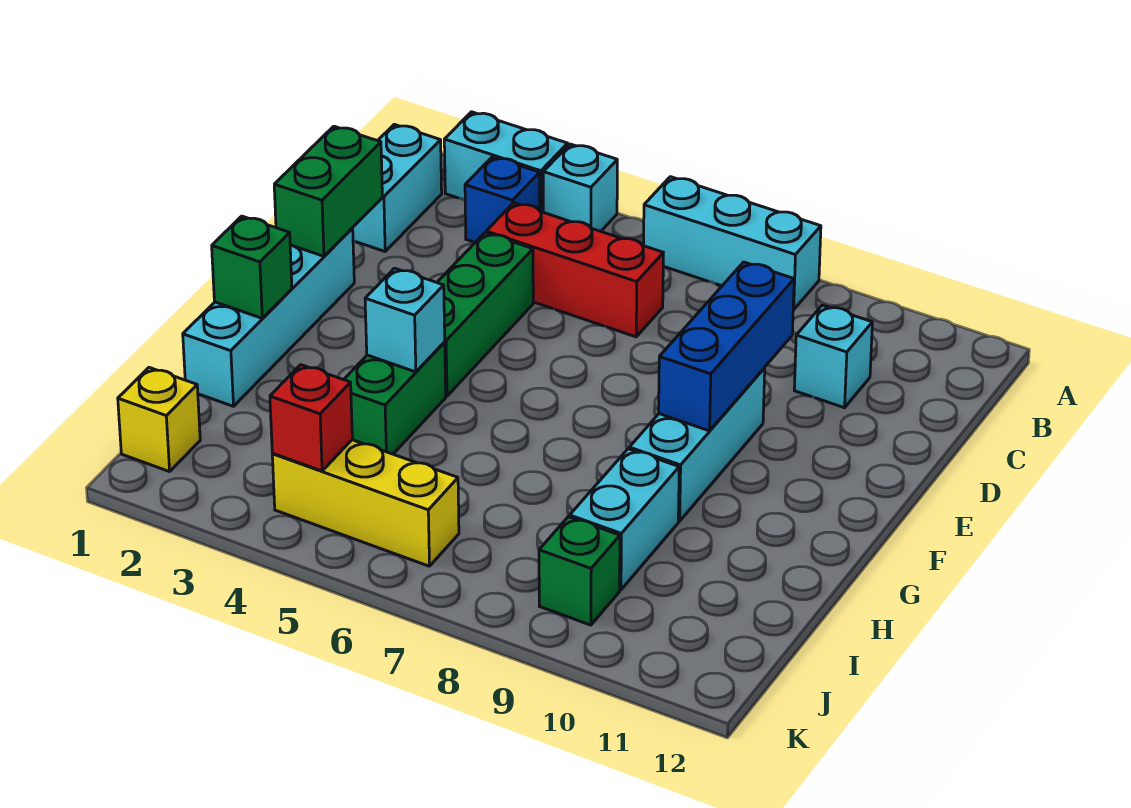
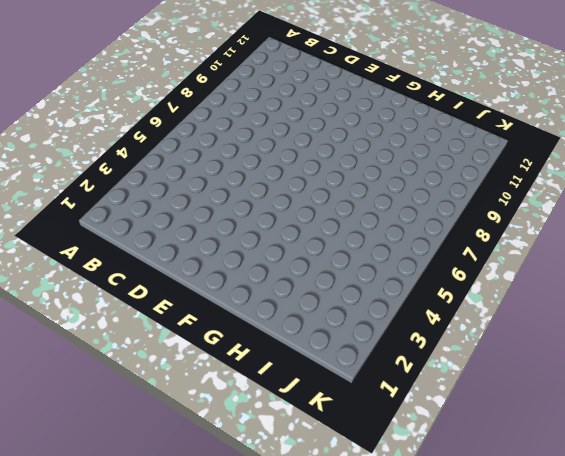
none -> cyan 1x2 brick [444,112,568,212]
none -> cyan 1x1 brick [543,144,617,231]
none -> cyan 1x3 brick [644,177,821,309]

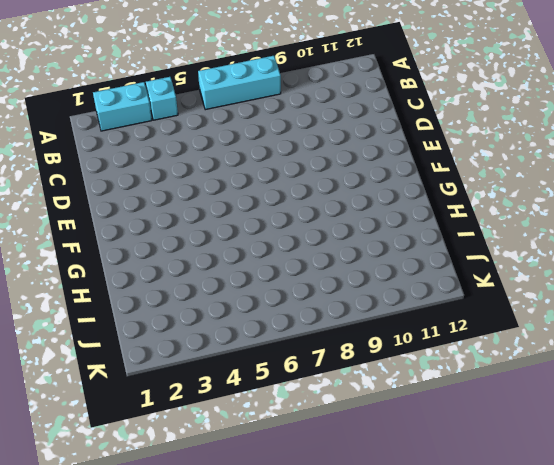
none -> cyan 1x2 brick [353,124,442,251]
none -> blue 1x1 brick [465,157,540,242]
none -> red 1x3 brick [486,203,663,337]

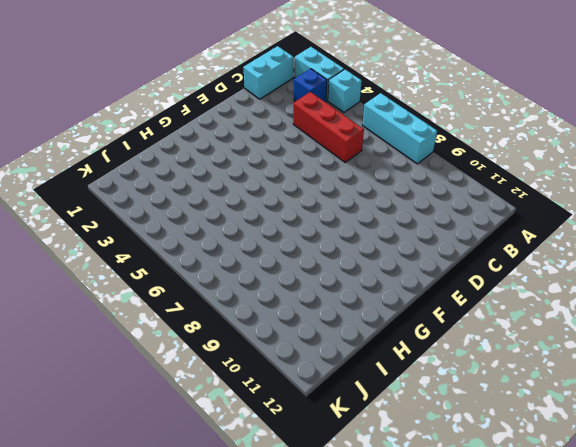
none -> cyan 1x1 brick [794,305,872,408]
none -> green 1x3 brick [437,233,533,396]
none -> cyan 1x4 brick [183,228,354,406]

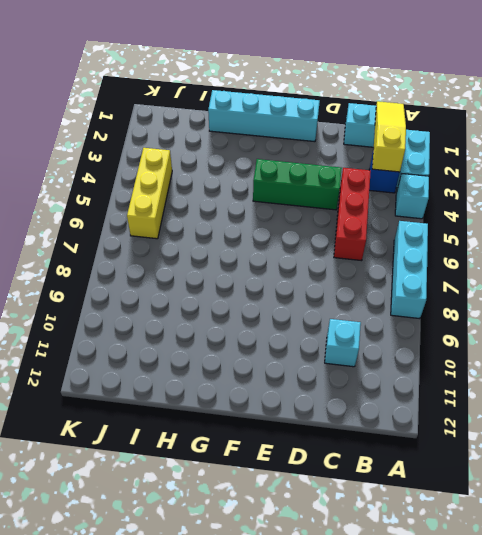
yellow 1x3 slope [372,101,406,172] -> none
none -> cyan 1x3 brick [629,368,765,521]
none -> green 1x2 brick [344,342,446,454]
none -> cyan 1x2 brick [570,449,679,590]

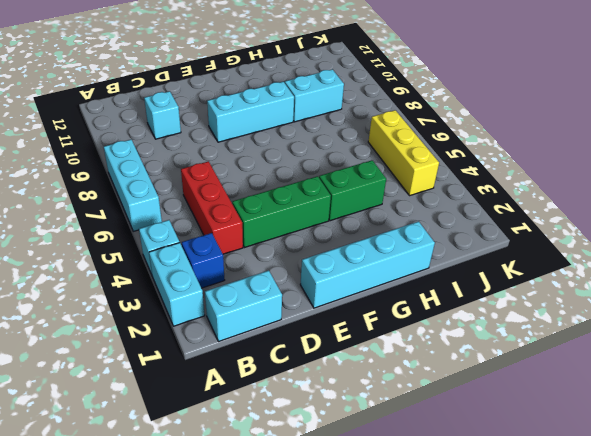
none -> yellow 1x1 brick [118,368,200,472]
none -> green 1x1 brick [539,517,620,625]
none -> green 1x2 brick [274,126,382,256]

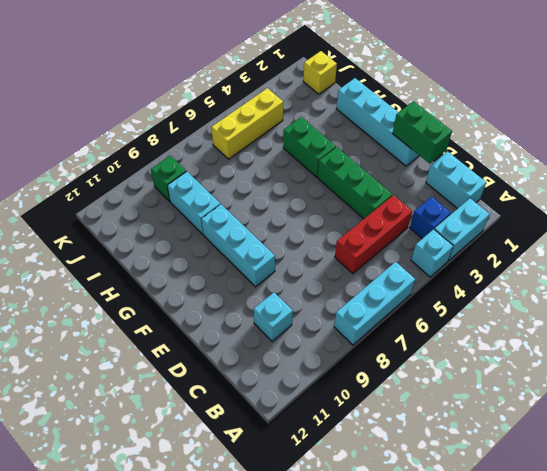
none -> blue 1x3 brick [659,262,794,431]
none -> green 1x1 brick [212,216,292,318]
none -> cyan 1x1 brick [365,268,445,372]

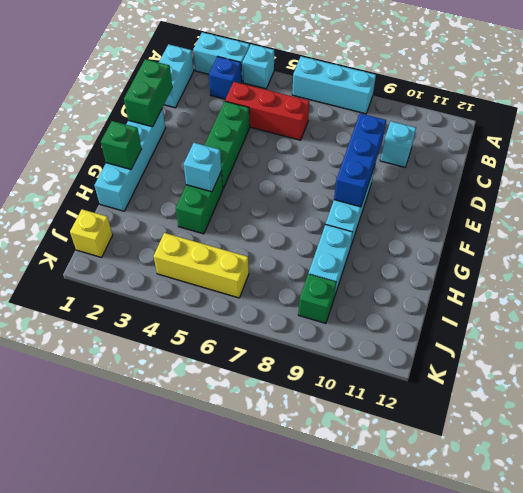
none -> red 1x1 brick [270,365,352,471]

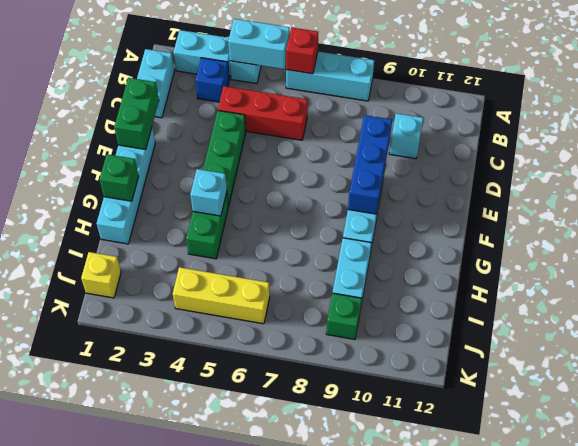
cyan 1x2 brick [228,19,290,69] -> none
red 1x1 brick [286,27,318,74] -> red 1x1 brick moved to [270,365,352,471]

